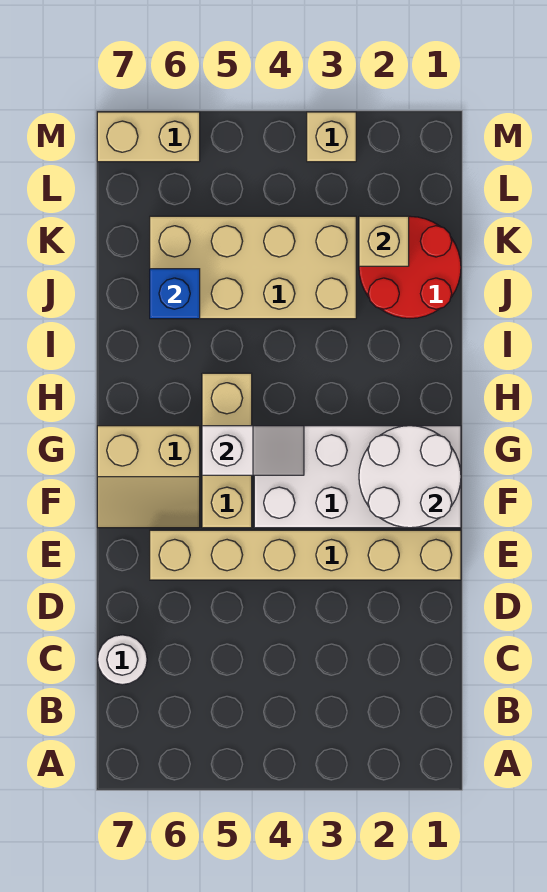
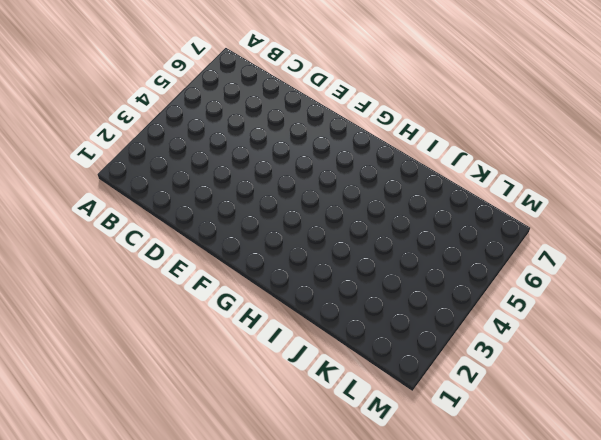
none -> white 1x1 round brick [97,635,147,685]
none -> tan 1x6 brick [150,530,461,580]
none -> white 2x4 brick [254,426,461,528]

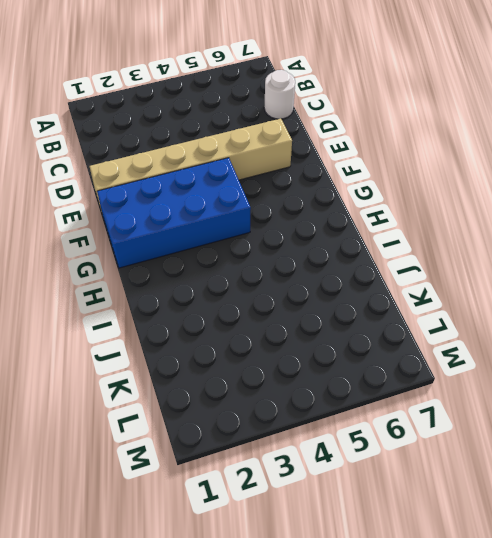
blue 2x4 brick [97,158,251,268] -> white 2x4 brick [254,426,461,528]
none -> tan 1x3 brick [202,373,252,528]
none -> tan 2x2 slope [97,426,200,528]
none -> red 2x2 round brick [359,216,461,318]

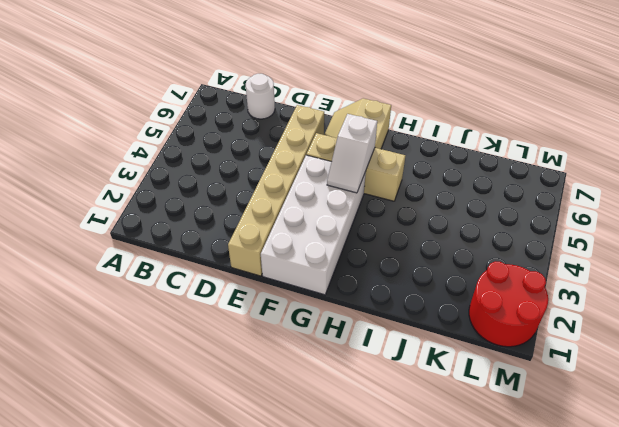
red 2x2 round brick [469,261,548,347] -> red 2x2 round brick moved to [359,216,461,318]
none -> tan 2x4 brick [150,216,356,319]
none -> tan 1x1 brick [307,112,356,162]
none -> tan 1x2 brick [97,112,200,162]

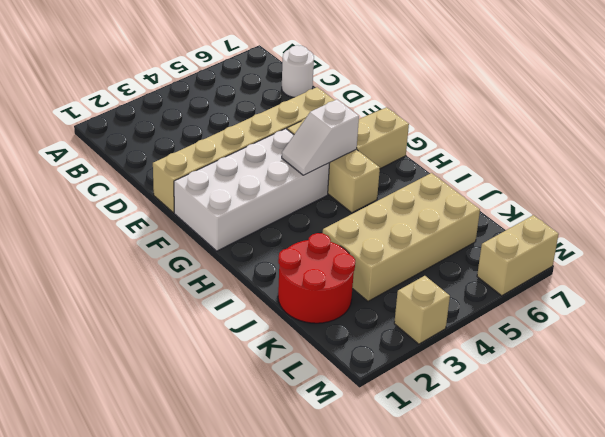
none -> white 2x2 round brick [359,426,461,528]
none -> blue 1x1 brick [150,269,200,319]
none -> tan 1x1 brick [359,216,409,266]

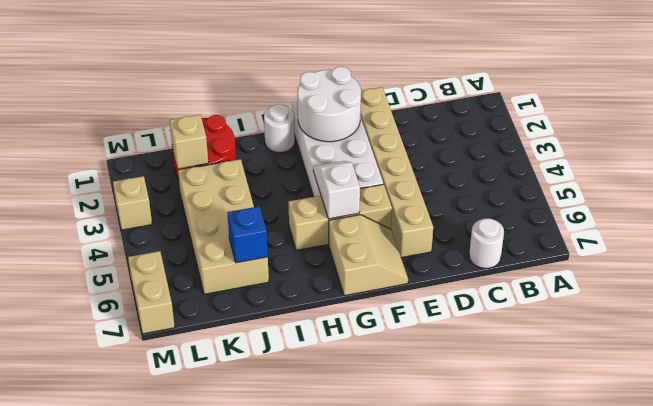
white 1x1 round brick [264,104,295,153] -> none

